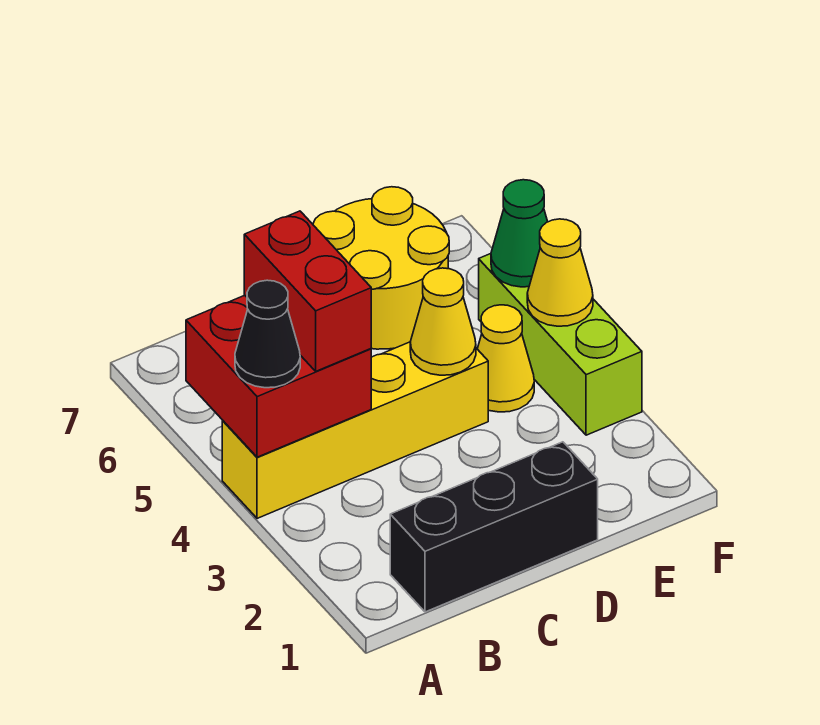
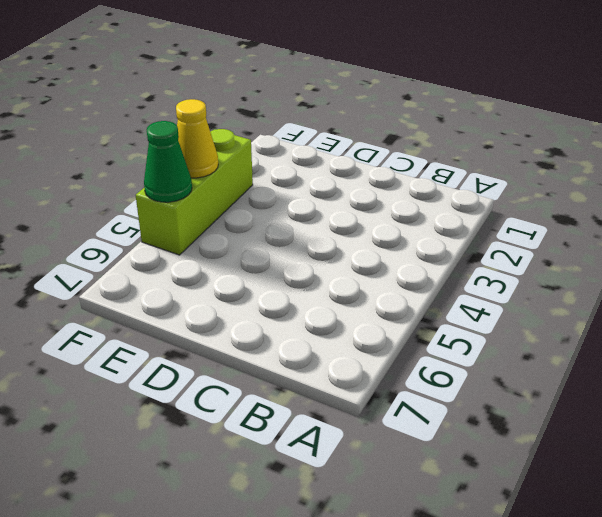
none -> yellow 1x4 brick [222,342,488,518]
none -> black 1x3 brick [390,442,598,612]

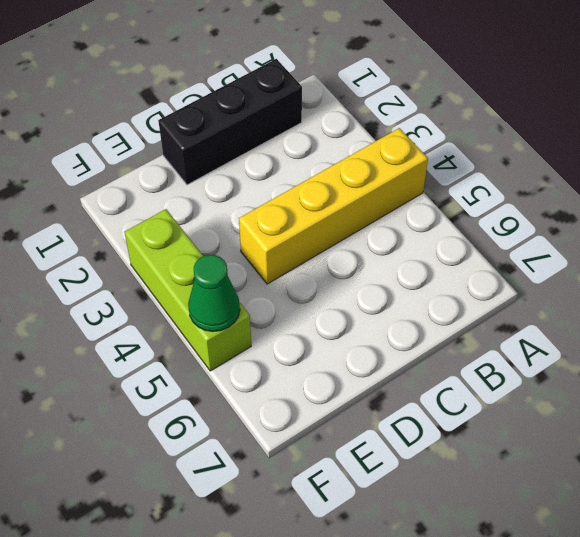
none -> yellow 2x2 round brick [313,187,449,349]
none -> yellow 1x1 cone [477,305,534,412]

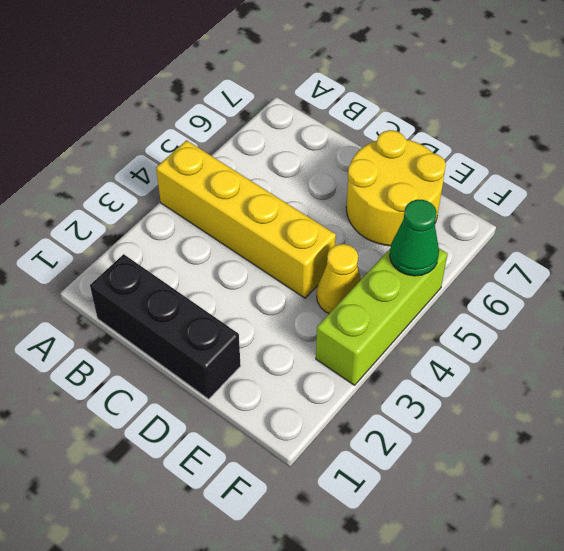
none -> red 2x2 brick [186,295,371,457]
none -> yellow 1x1 cone [410,268,476,375]

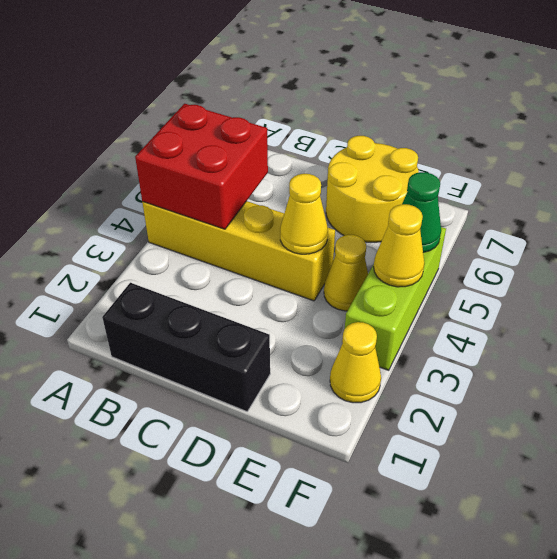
yellow 1x1 cone [330,322,381,403] -> none
none -> black 1x1 cone [235,280,300,388]
none -> red 1x2 brick [244,211,371,371]

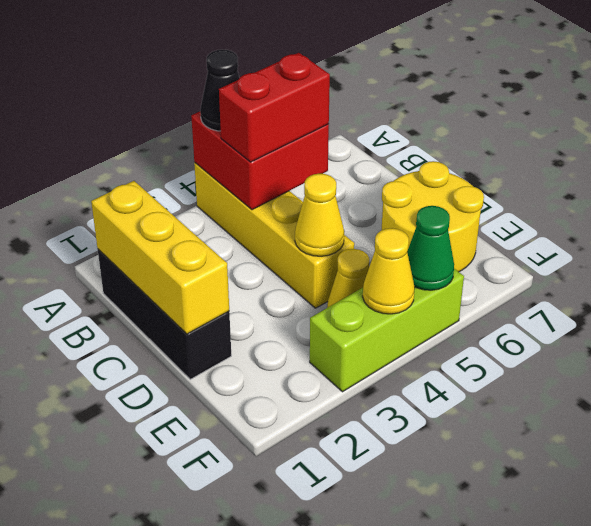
yellow 1x3 brick [91,181,229,334] -> none

